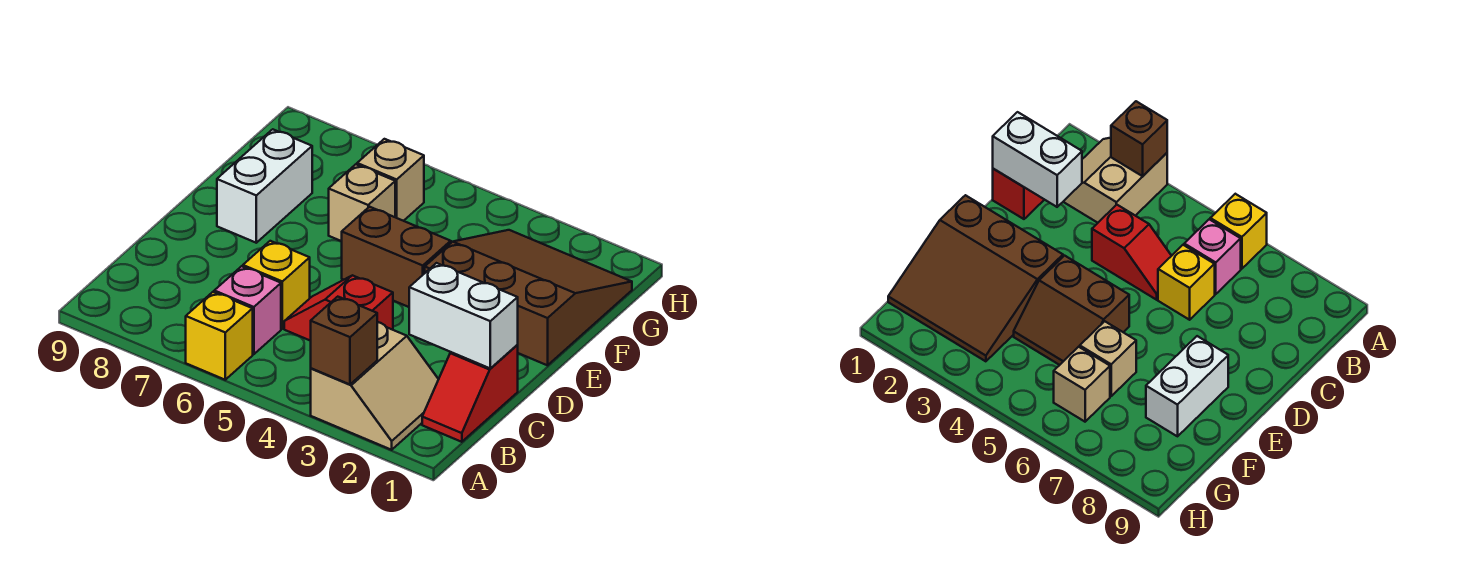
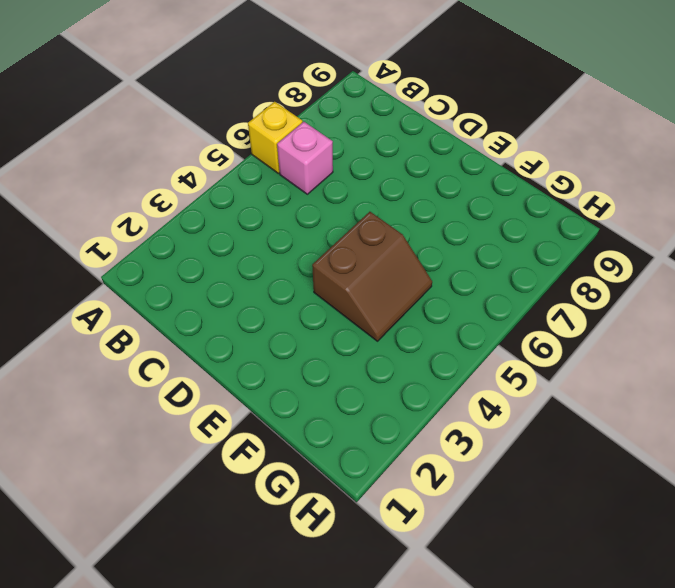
none -> tan 2x2 slope [311,322,439,450]
none -> red 1x2 slope [422,345,518,442]
none -> red 1x2 slope [284,275,393,341]

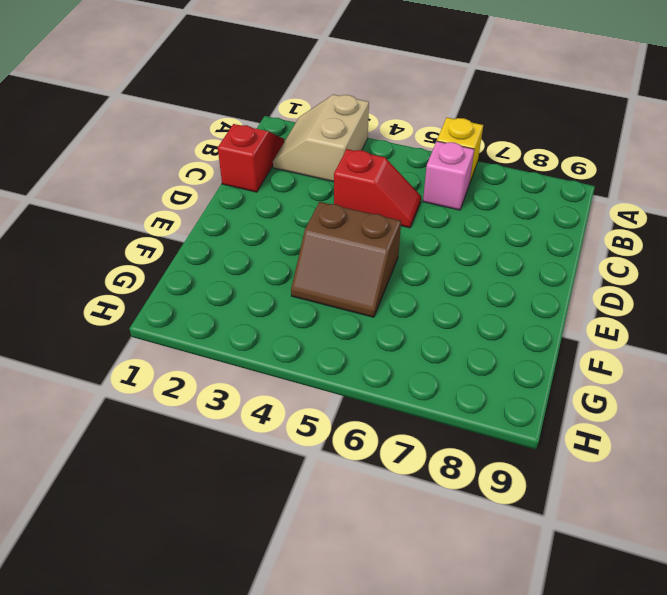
none -> yellow 1x1 brick [243,241,310,329]
none -> brown 3x3 slope [425,230,632,365]
none -> white 1x2 brick [217,129,312,243]

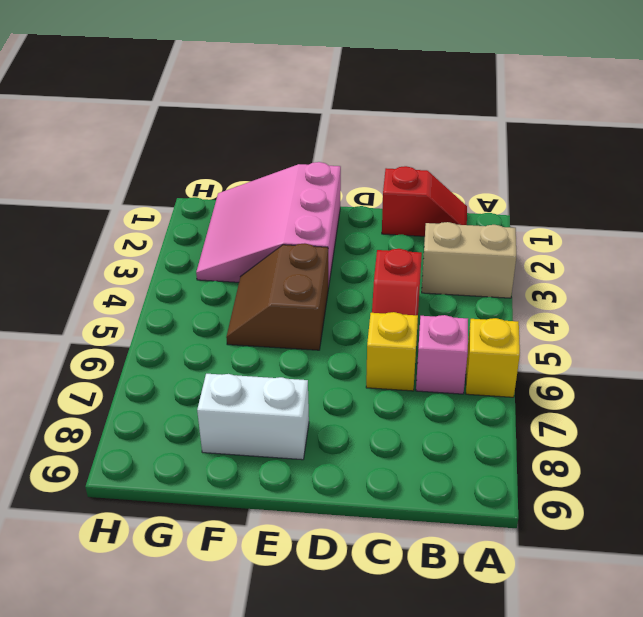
pink 3x3 slope [196,162,341,287] -> brown 3x3 slope [425,230,632,365]
none -> tan 1x1 brick [329,164,395,241]
none -> tan 1x1 brick [357,139,424,221]
none -> brown 1x1 brick [311,297,377,384]

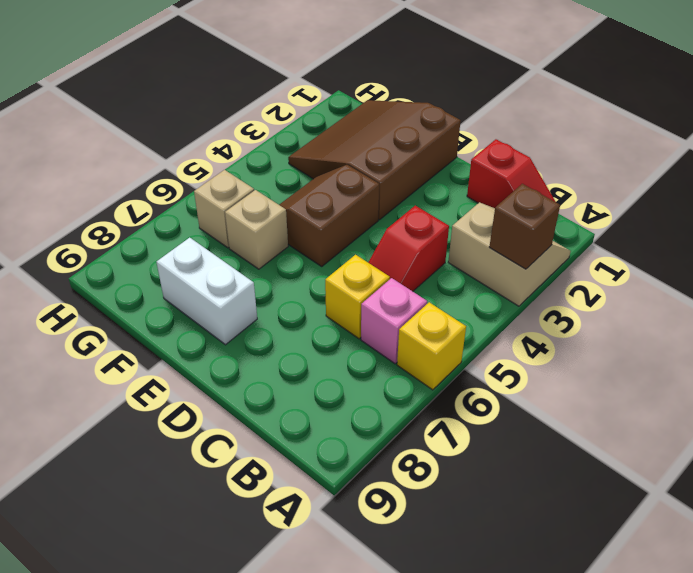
none -> white 1x2 brick [409,263,518,369]

